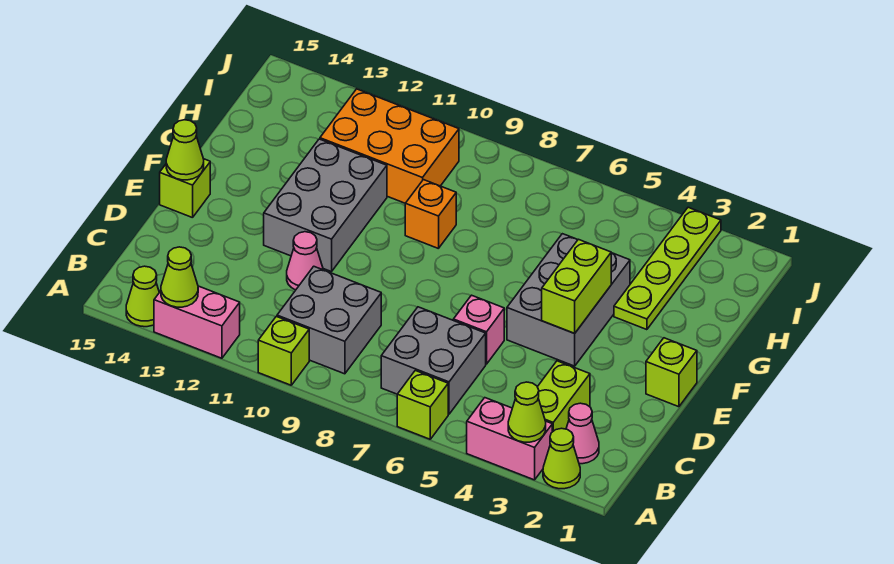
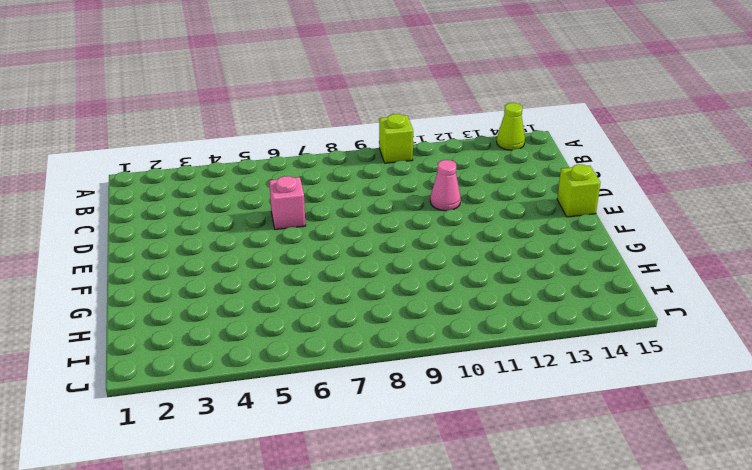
none -> lime 1x1 cone [543,428,580,489]
none -> pink 1x2 brick [467,398,552,480]
none -> lime 1x1 brick [397,371,448,439]

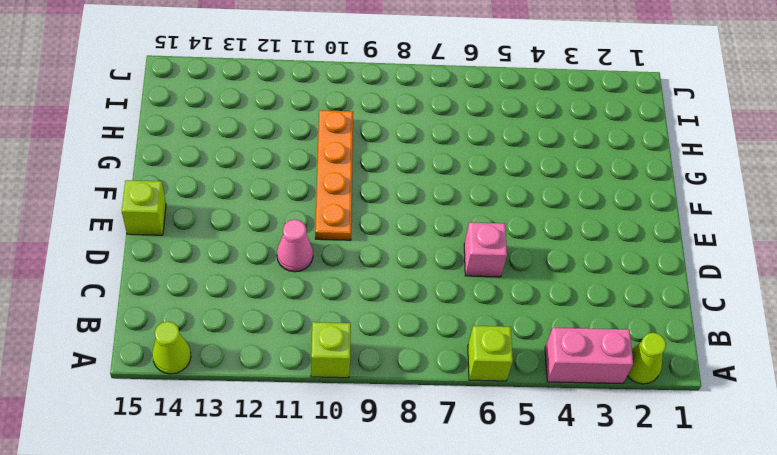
orange 1x4 plate [315,110,353,240] -> orange 2x3 brick [320,89,459,203]
none -> pink 1x2 brick [154,286,240,358]
none -> pink 1x1 cone [566,403,599,464]
none -> lime 1x2 brick [538,361,590,432]

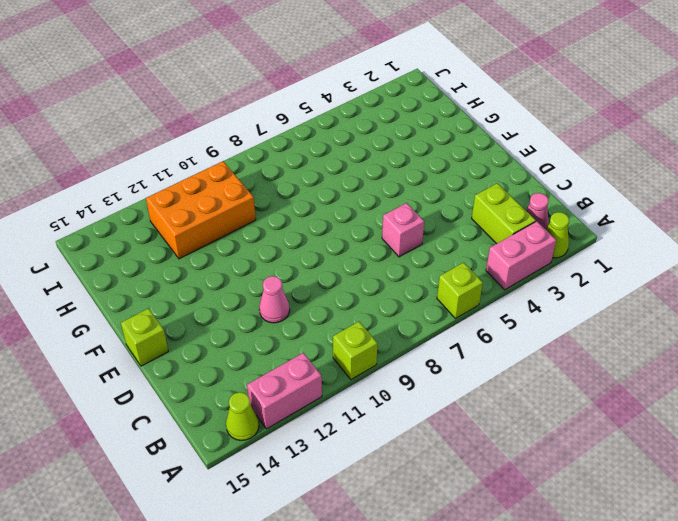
none -> grey 2x2 brick [381,307,486,414]
none -> grey 2x2 brick [277,266,381,374]
none -> lime 1x1 brick [646,338,697,407]

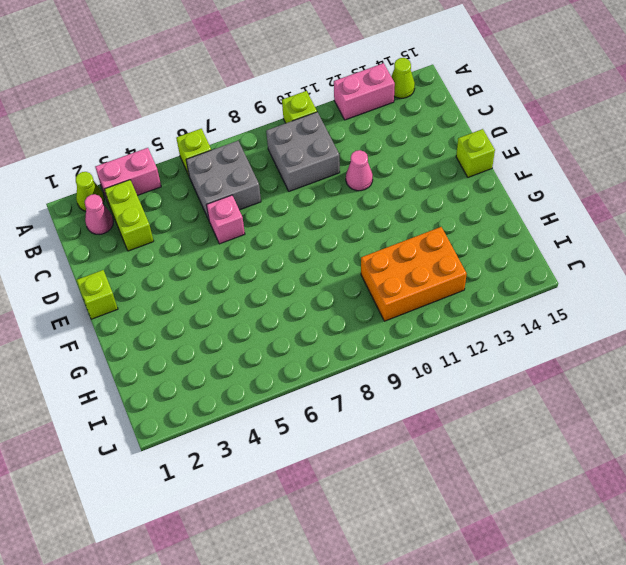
none -> grey 2x3 brick [507,234,630,366]
none -> grey 2x3 brick [264,139,387,272]
none -> lime 1x4 plate [614,207,721,330]

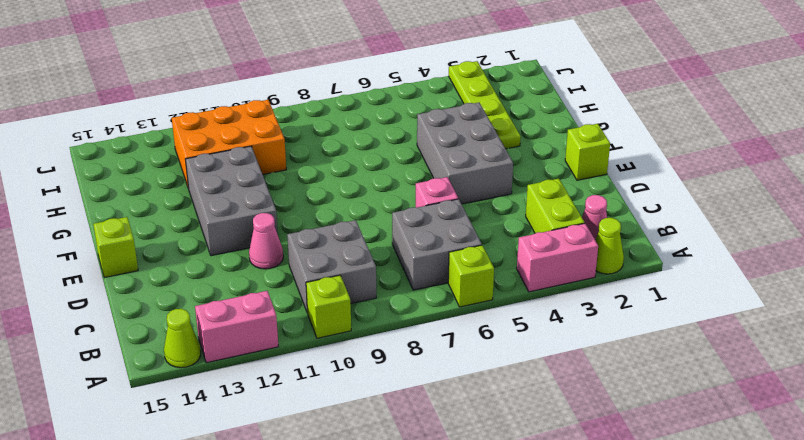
none -> orange 1x1 brick [405,180,456,249]
none -> lime 1x1 cone [508,382,546,442]
none -> lime 1x1 cone [161,247,198,307]

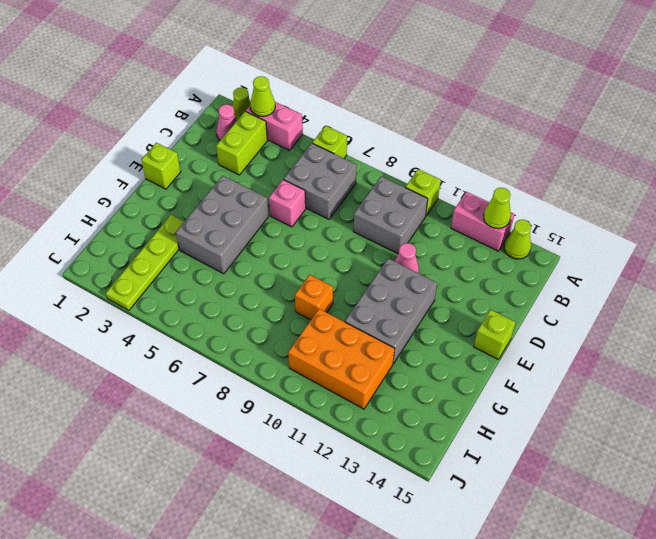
none -> lime 1x2 brick [542,239,611,333]
none -> lime 1x1 cone [166,120,204,180]

